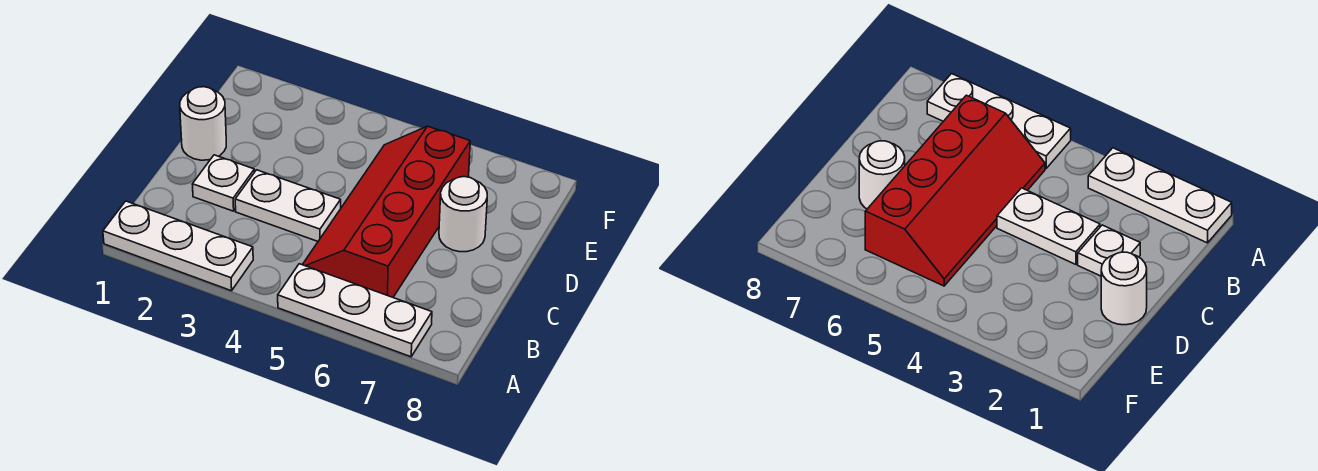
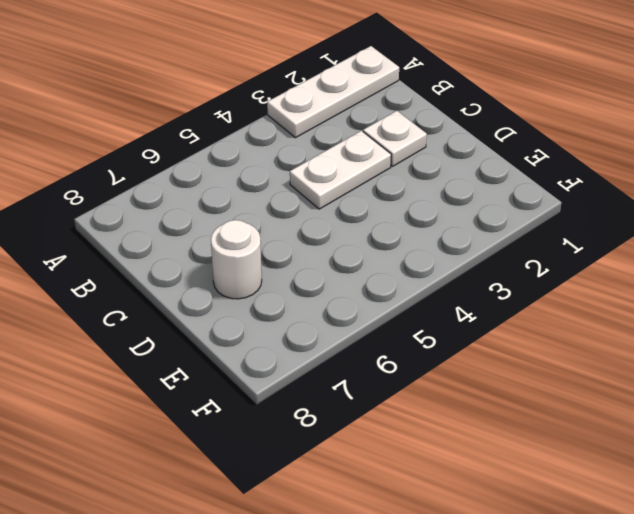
none -> white 1x3 plate [278,264,432,357]
none -> red 2x4 slope [302,126,470,297]

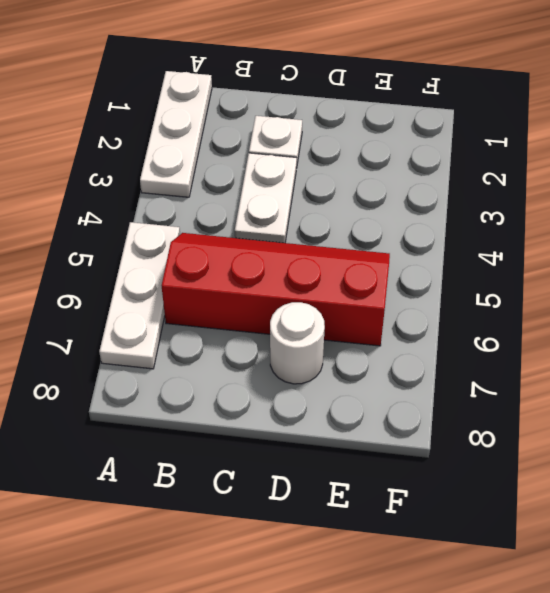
none -> white 1x1 round brick [180,87,226,160]

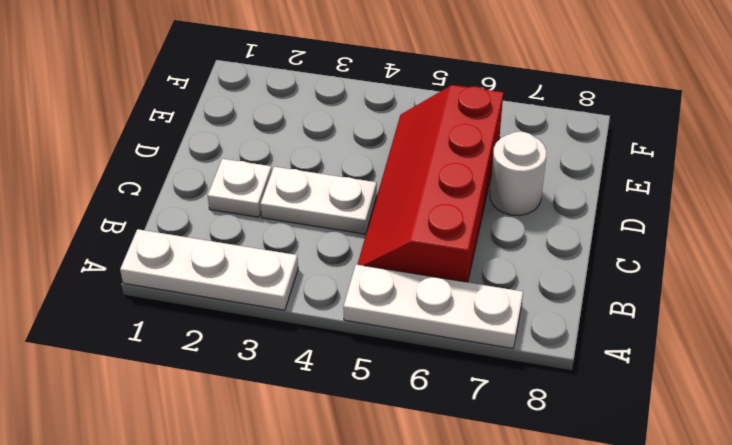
none -> white 1x1 round brick [180,87,226,160]

